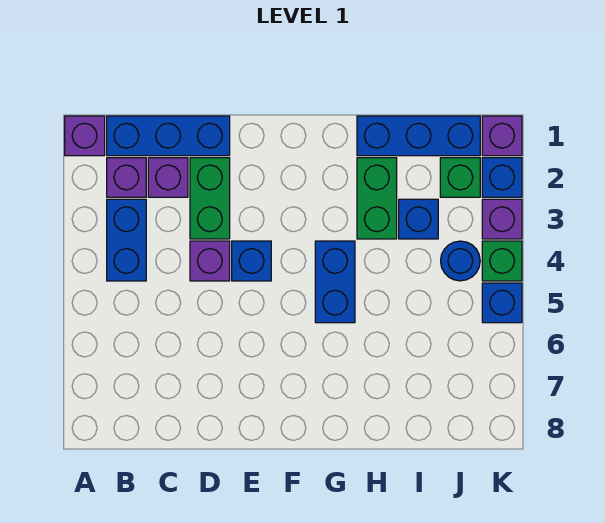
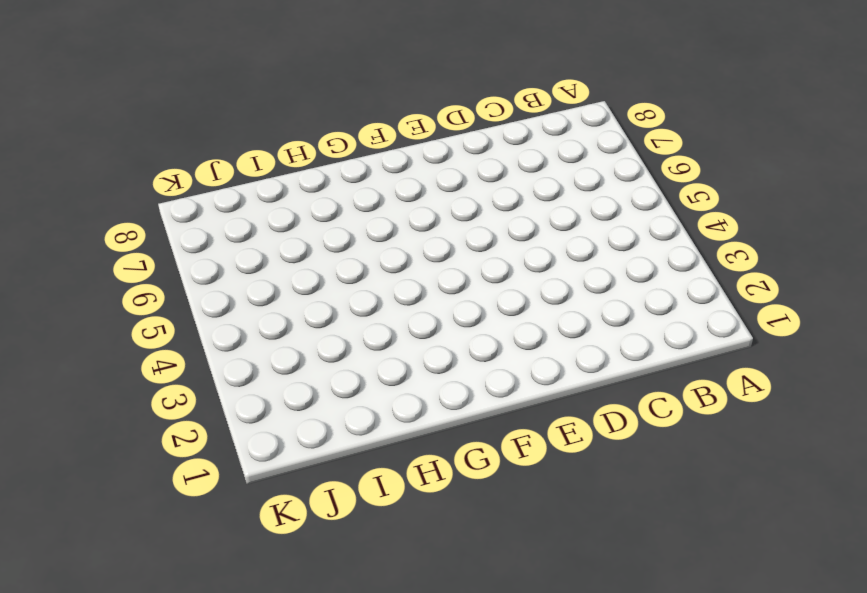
none -> purple 1x1 brick [65,116,105,156]
none -> blue 1x3 brick [107,116,230,156]
none -> purple 1x1 brick [107,158,146,197]

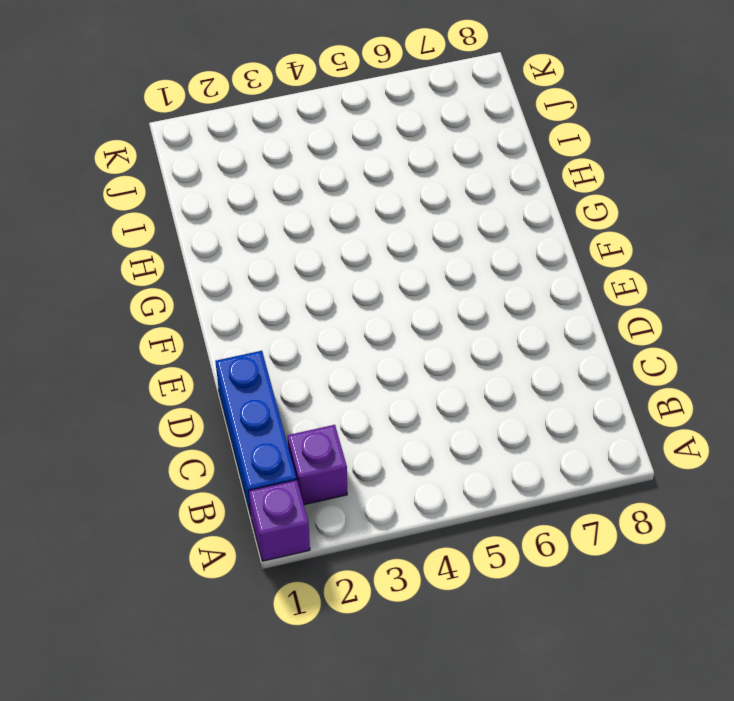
none -> blue 1x2 brick [107,199,146,281]
none -> purple 1x1 brick [148,158,188,197]
none -> green 1x2 brick [190,158,230,239]

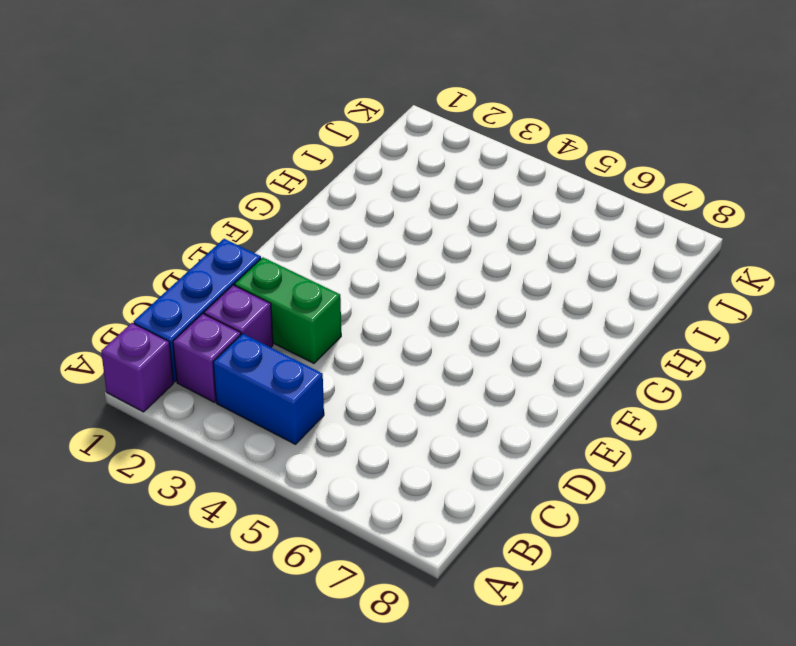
none -> purple 1x1 brick [190,241,230,281]
none -> blue 1x1 brick [232,241,271,281]
none -> blue 1x2 brick [315,241,355,323]

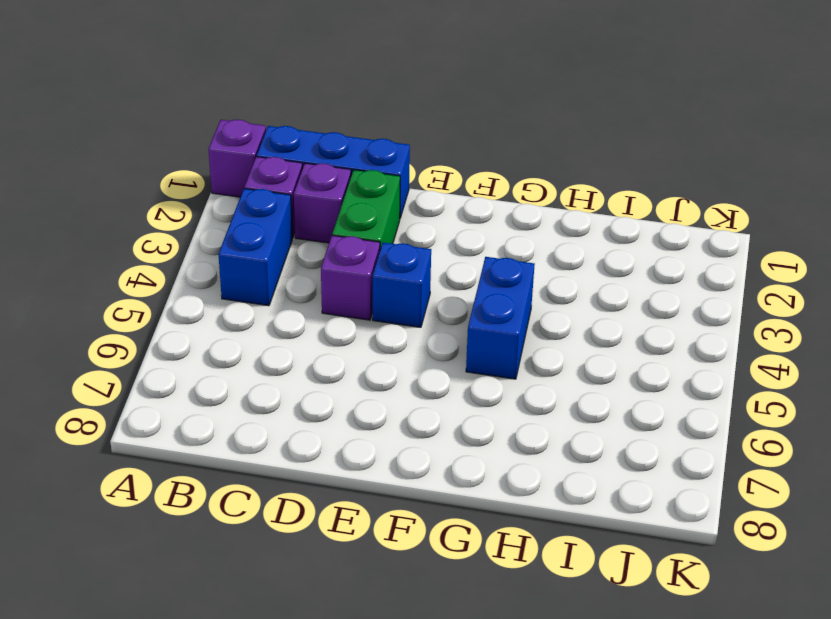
none -> blue 1x3 brick [357,116,480,156]
none -> green 1x2 brick [357,158,397,239]
none -> blue 1x1 brick [399,199,438,239]

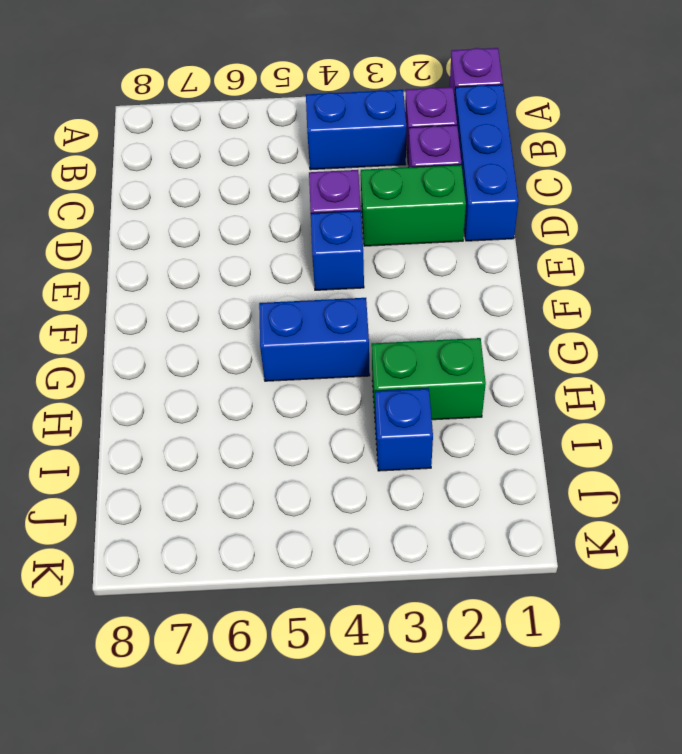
none -> blue 1x3 brick [357,116,480,156]
none -> green 1x1 brick [440,158,480,197]
none -> blue 1x1 round brick [441,241,480,281]

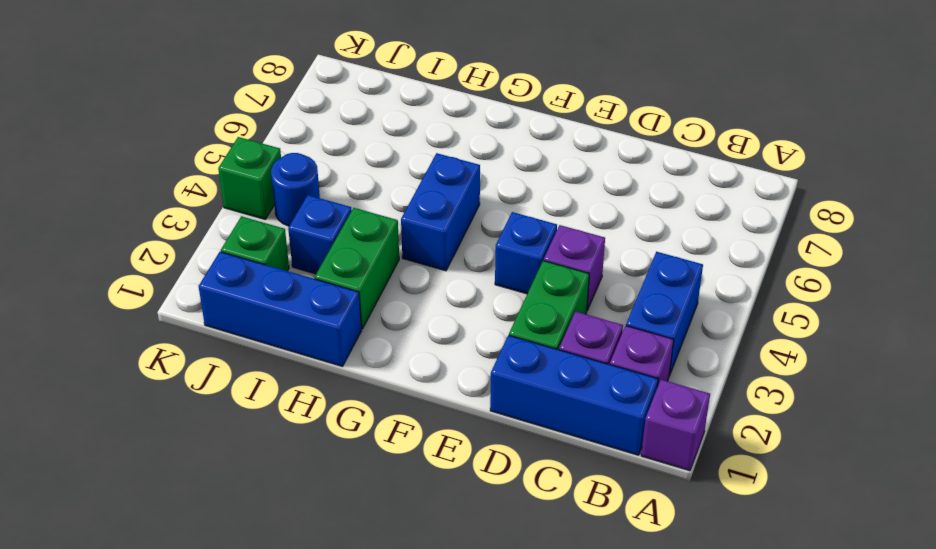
none -> purple 1x1 brick [482,116,522,156]
none -> blue 1x1 brick [482,158,522,197]
none -> purple 1x1 brick [482,199,522,239]

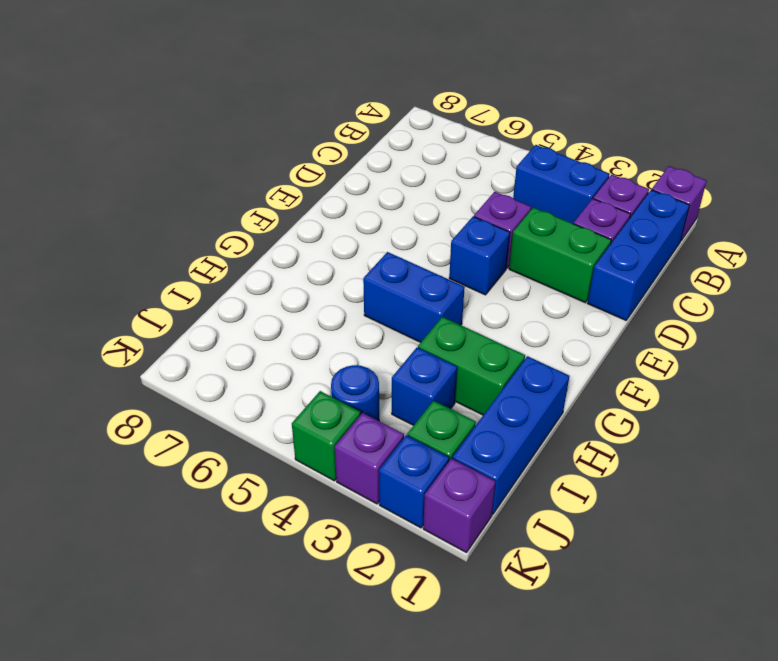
none -> blue 1x1 brick [482,283,522,323]

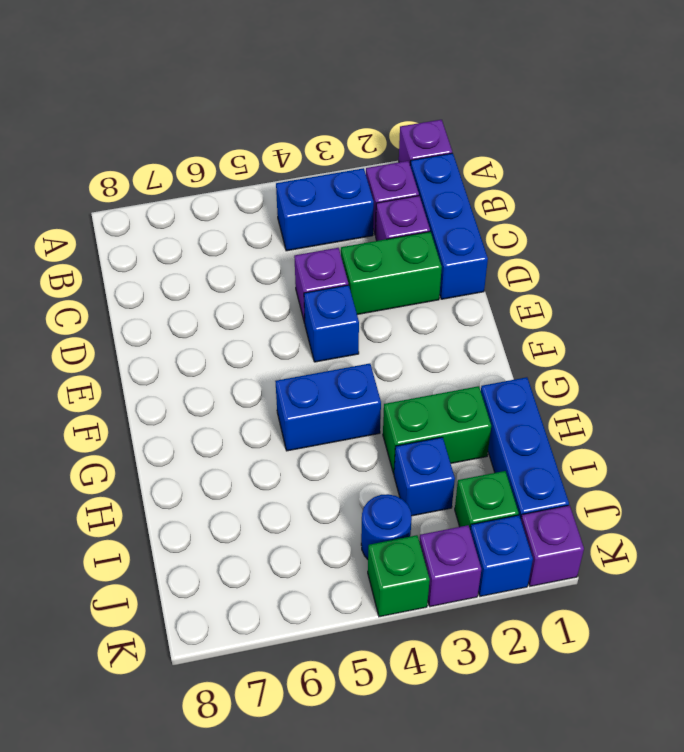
none -> blue 1x1 brick [482,283,522,323]

